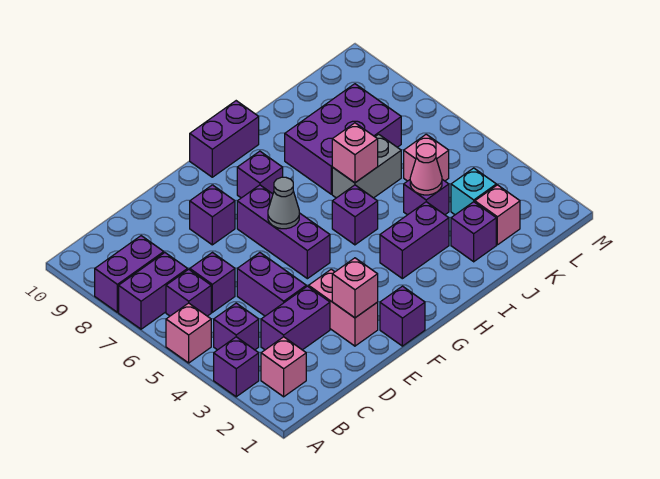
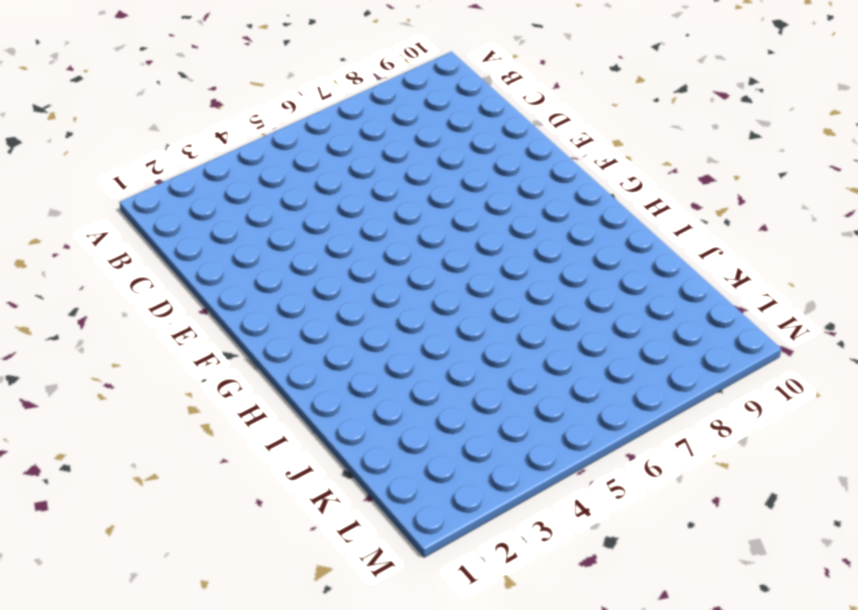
none -> purple 1x1 brick [214,337,259,397]
none -> pink 1x1 brick [166,303,211,363]
none -> purple 1x2 brick [119,253,188,329]

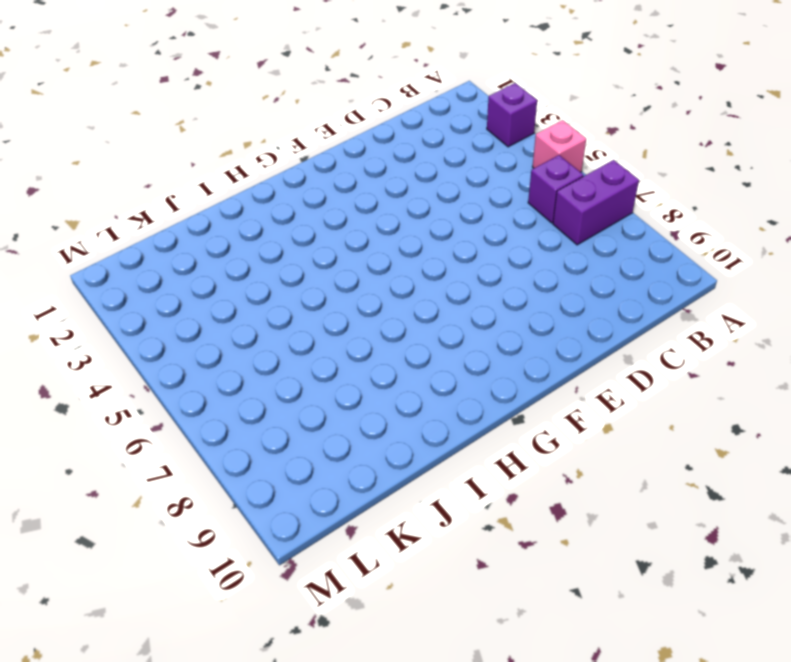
none -> purple 1x2 brick [95,236,164,312]
none -> pink 1x1 brick [261,337,306,397]
none -> purple 1x1 brick [214,303,259,350]

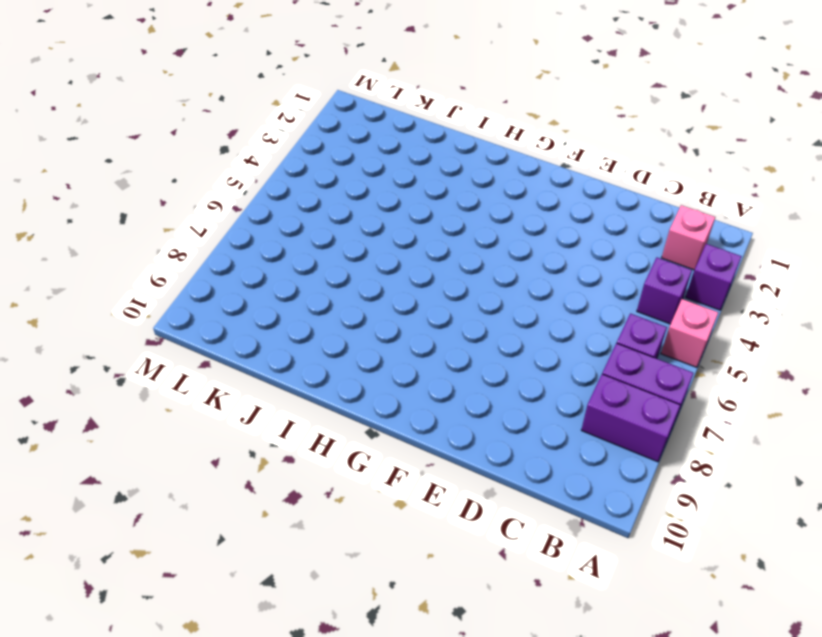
none -> purple 1x2 brick [261,286,330,350]
none -> purple 1x1 brick [190,253,235,312]
none -> purple 1x2 brick [237,253,306,316]

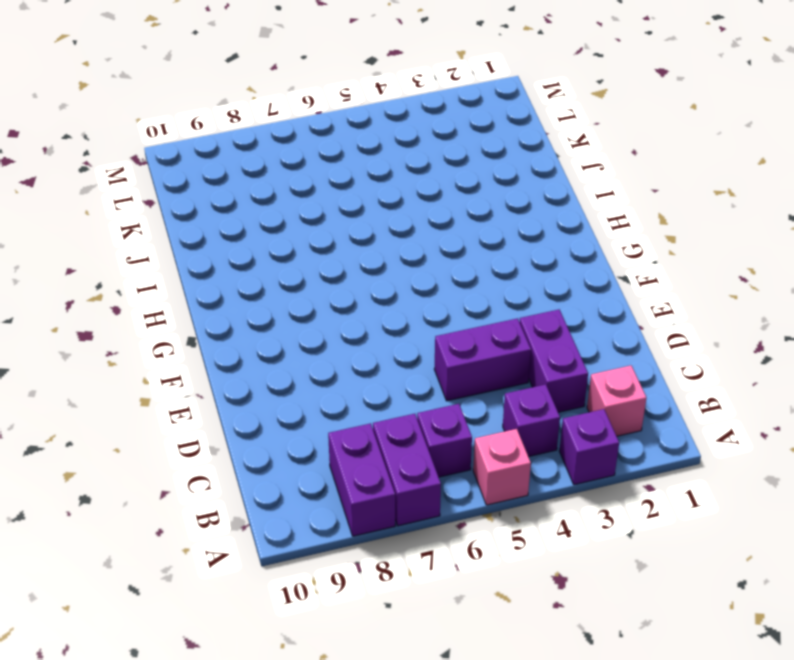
none -> purple 1x1 brick [190,253,235,312]
none -> pink 1x2 brick [309,269,378,346]
none -> purple 1x1 brick [190,185,235,245]

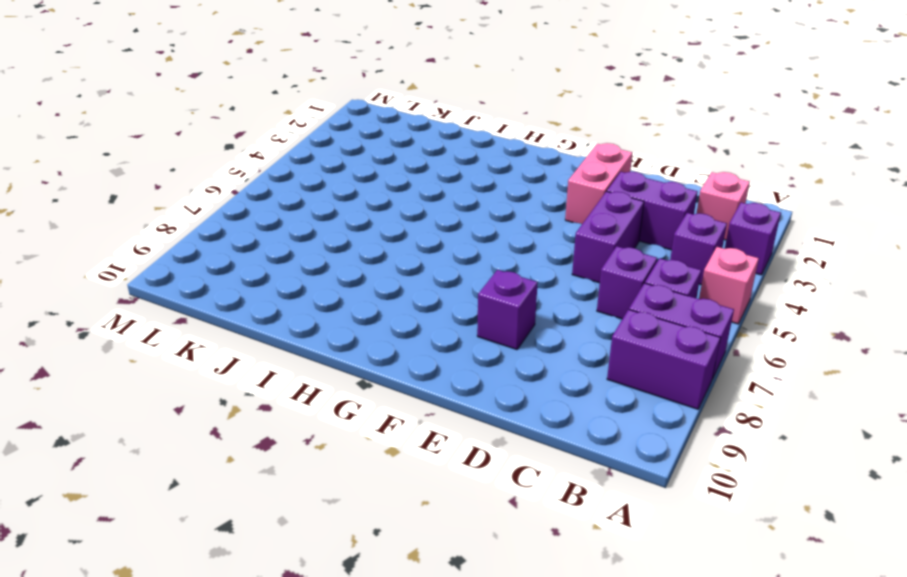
none -> purple 1x1 brick [380,286,425,346]
none -> purple 1x3 brick [237,185,330,279]
none -> purple 1x1 brick [237,151,283,198]

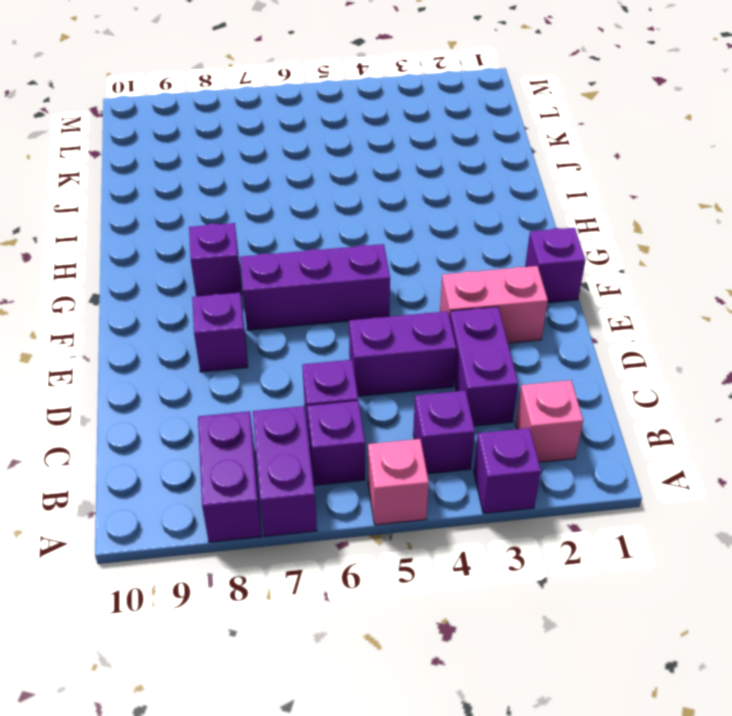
none -> purple 1x2 brick [190,101,259,177]
none -> purple 1x2 brick [380,202,449,279]
none -> purple 1x1 brick [332,185,378,245]

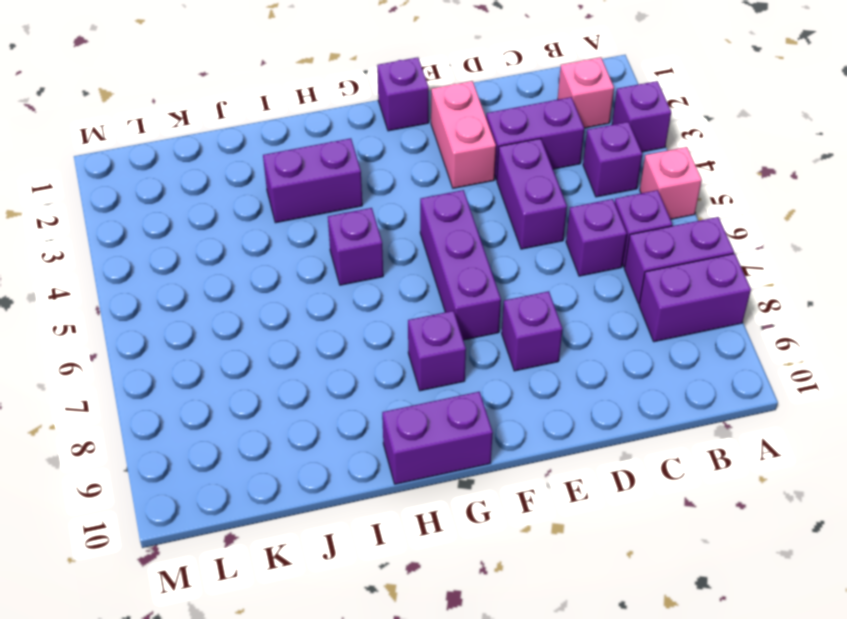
none -> grey 1x2 brick [332,134,401,198]
none -> purple 2x3 brick [285,84,401,194]
none -> purple 1x1 brick [451,202,496,262]

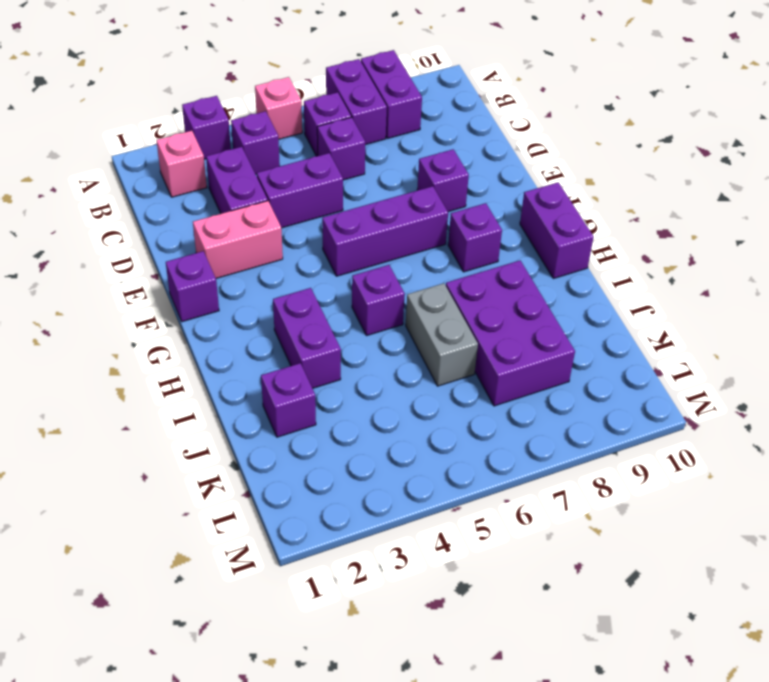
none -> purple 1x1 brick [404,179,449,215]
none -> pink 1x1 brick [475,185,520,245]
none -> cyan 1x1 brick [451,168,496,215]

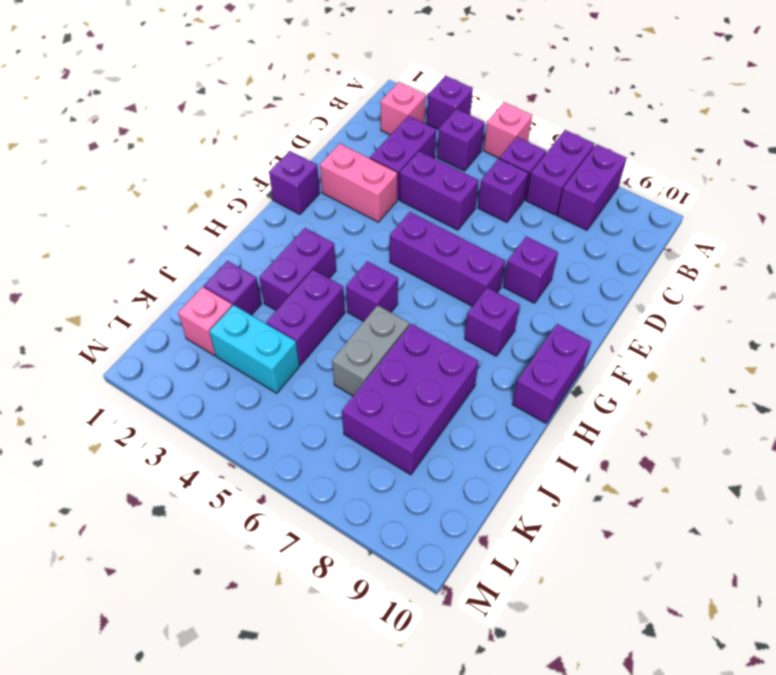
purple 1x2 brick [266,270,345,365] -> purple 1x1 brick [404,179,449,215]
cyan 1x2 brick [209,305,300,393] -> cyan 1x1 brick [451,168,496,215]
none -> pink 1x1 brick [404,134,449,181]
none -> pink 1x1 brick [332,258,378,318]
none -> grey 1x1 cone [268,177,299,229]

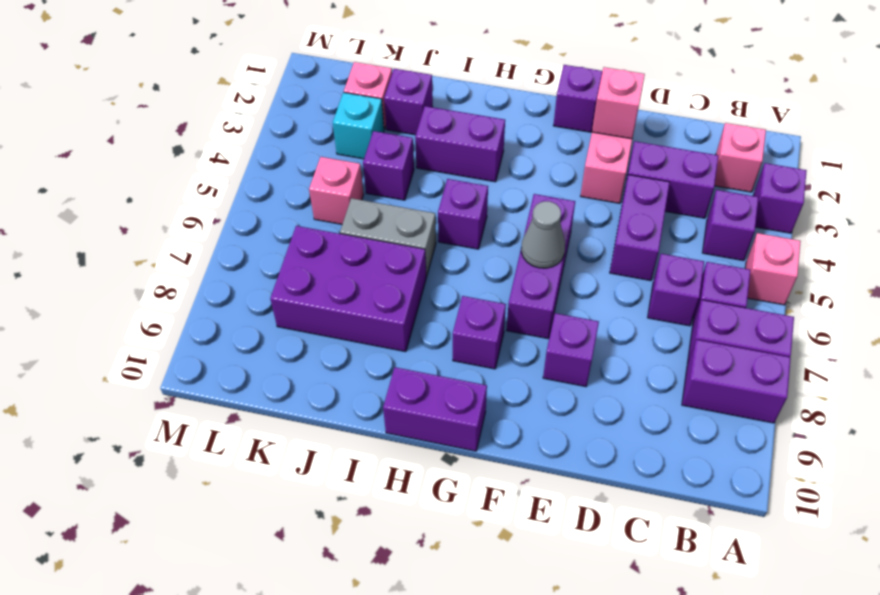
none -> pink 1x1 brick [332,123,378,183]
none -> pink 1x1 cone [410,144,442,195]

